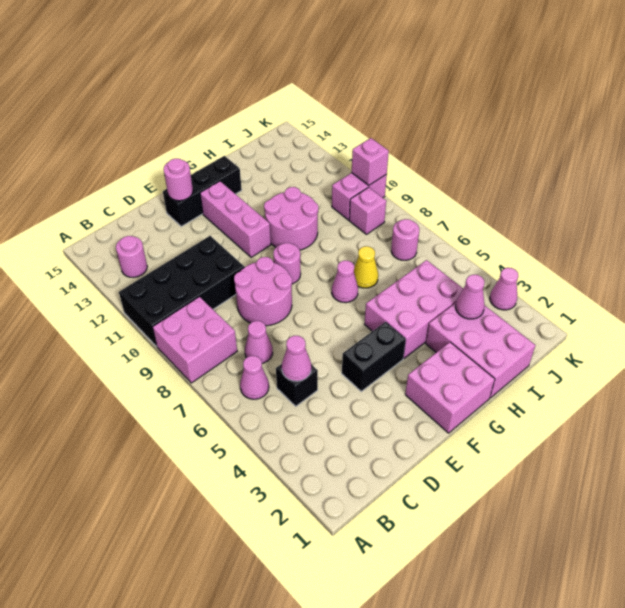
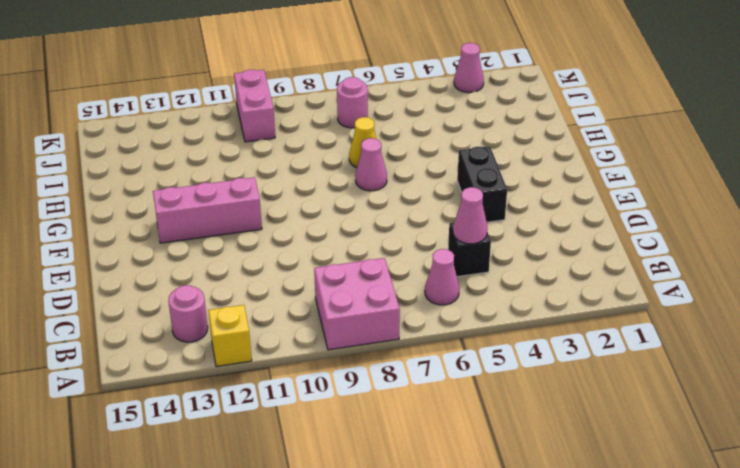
yellow 1x1 brick [208,305,252,367] -> none
none -> black 2x4 brick [119,236,244,346]
none -> pink 1x1 cone [245,321,273,363]
none -> pink 2x2 round brick [234,257,292,326]

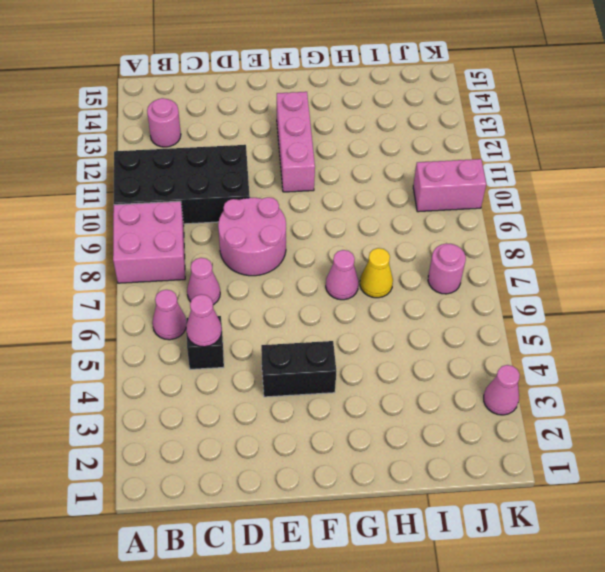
none -> black 1x3 brick [163,156,242,226]
none -> pink 2x2 brick [405,342,495,433]
none -> pink 1x1 round brick [274,243,301,284]

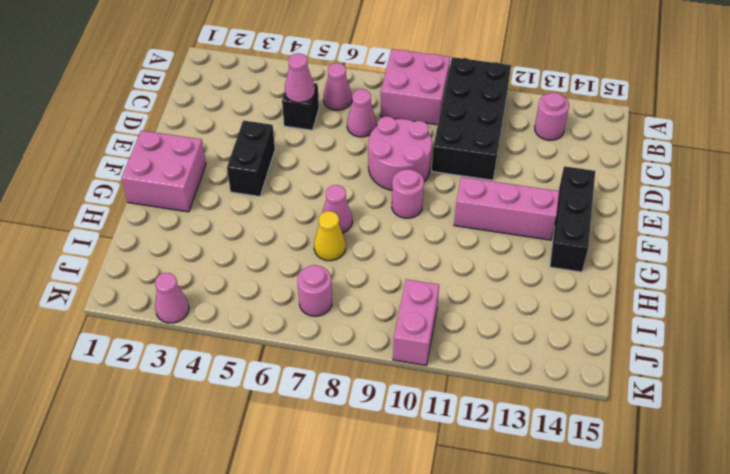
none -> pink 2x3 brick [364,260,463,358]
none -> pink 2x2 round brick [264,187,318,250]
none -> pink 2x3 brick [426,303,535,398]

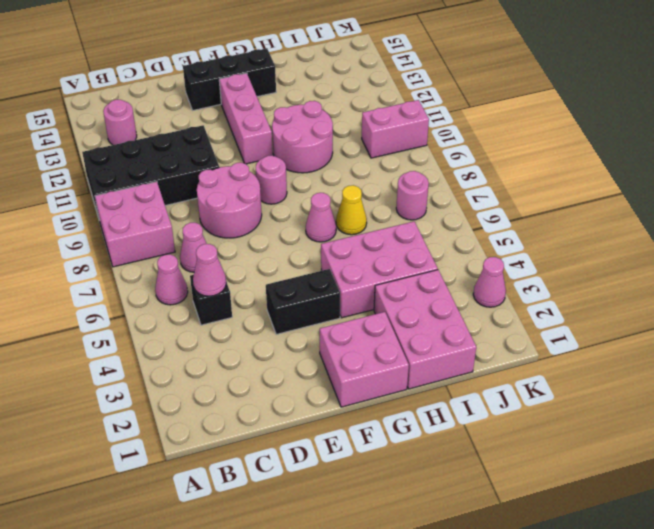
none -> pink 1x1 brick [349,187,386,234]
none -> pink 1x1 round brick [164,159,193,201]
none -> pink 1x1 cone [456,275,485,319]

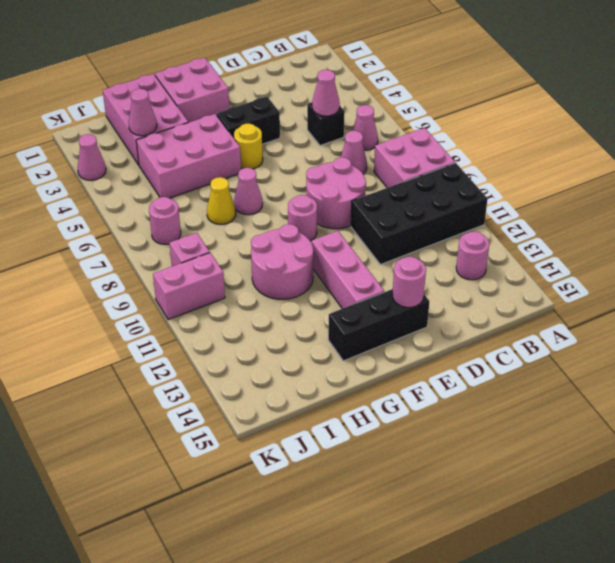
yellow 1x1 round brick [234,123,263,169] -> none
none -> pink 1x1 brick [352,138,389,185]

